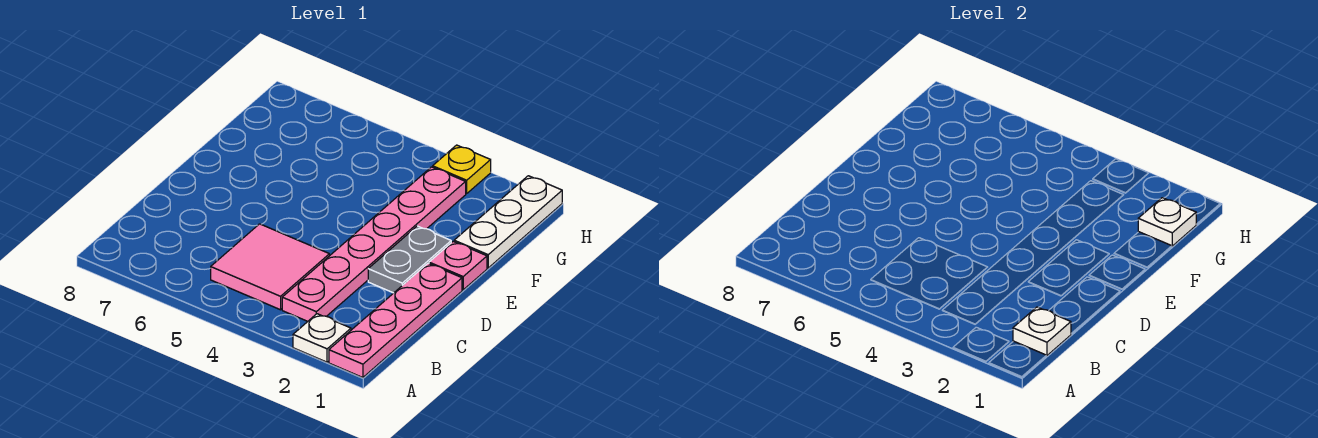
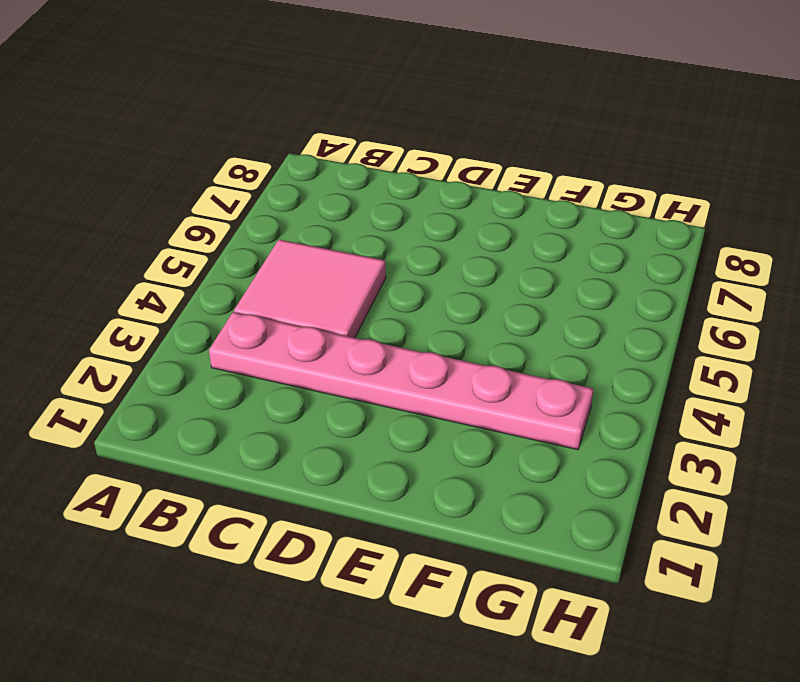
none -> pink 1x4 plate [329,263,462,377]
none -> white 1x1 plate [293,314,351,362]

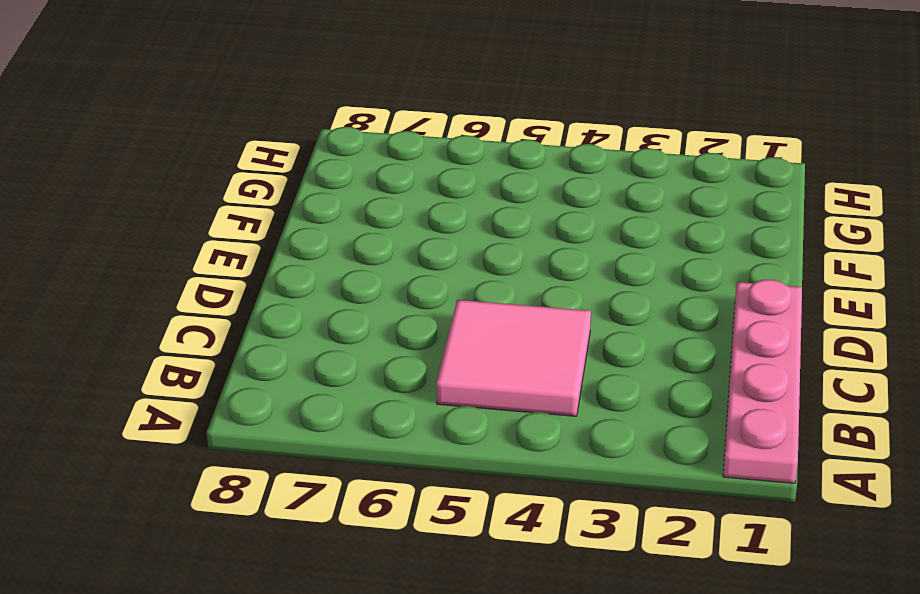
none -> white 1x1 plate [293,314,351,362]
none -> pink 1x6 plate [282,167,466,321]

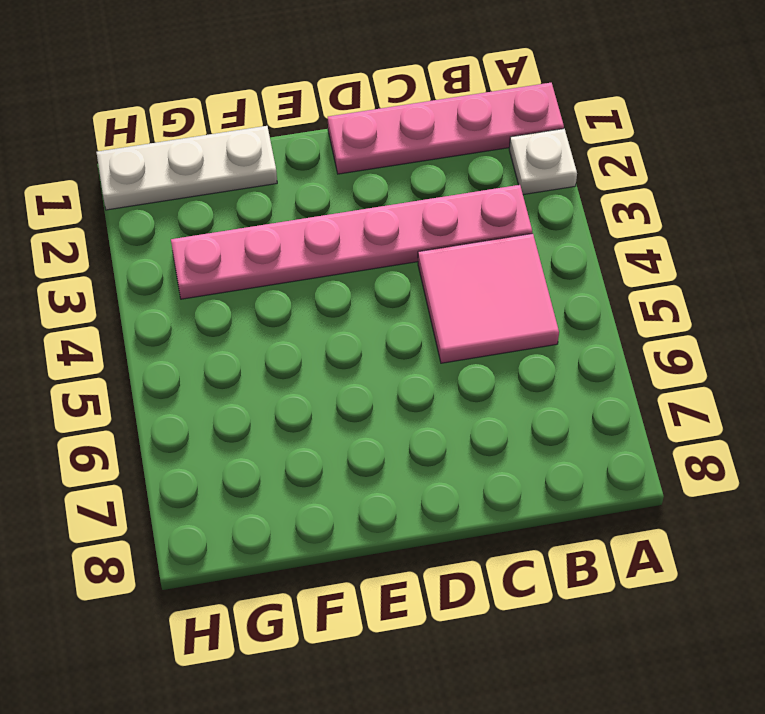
none -> grey 1x2 plate [368,226,451,293]
none -> pink 1x1 plate [429,242,487,290]

